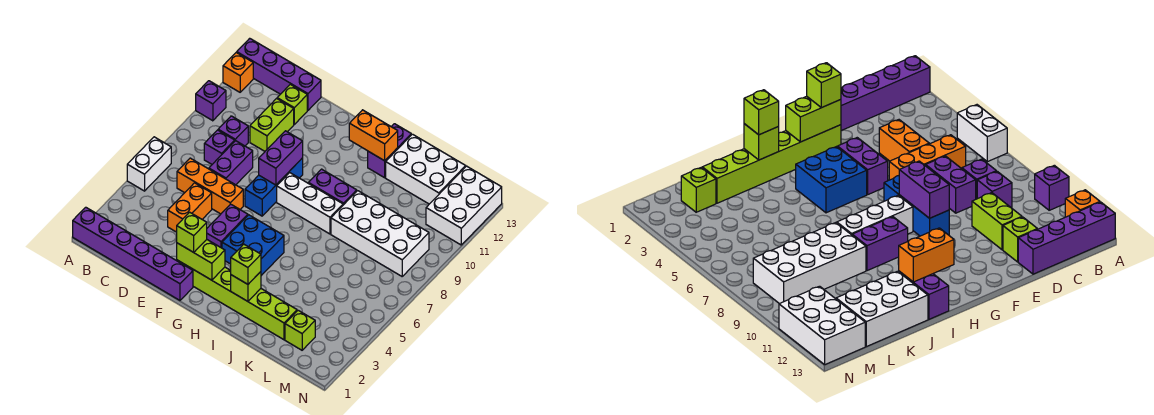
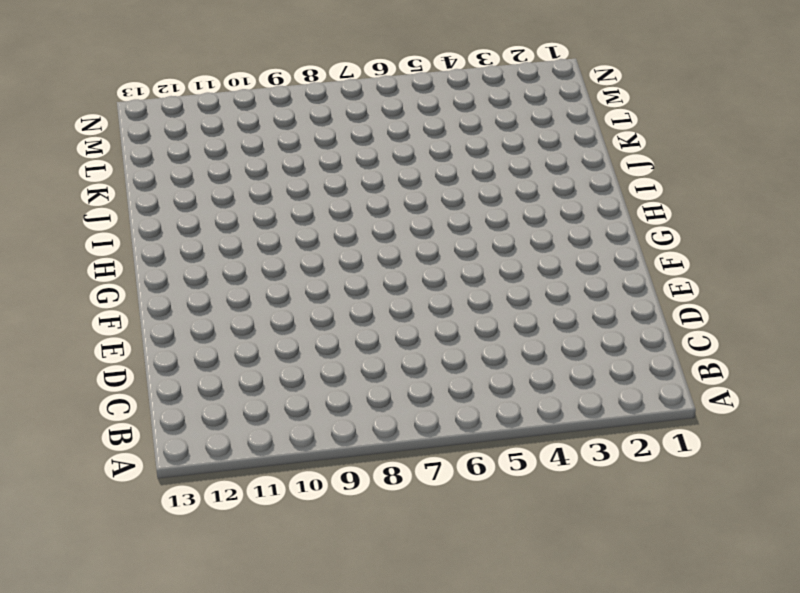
none -> purple 1x6 brick [73,207,193,300]
none -> white 1x2 brick [127,137,171,191]
none -> purple 1x1 brick [196,81,226,121]

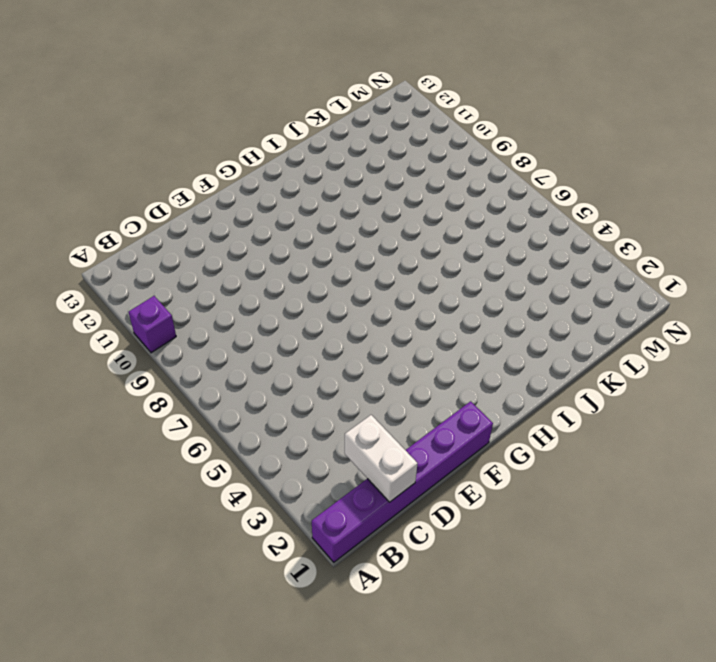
white 1x2 brick [345,415,418,502] -> white 1x2 brick moved to [127,137,171,191]
none -> orange 1x1 brick [223,52,253,92]
none -> purple 1x4 brick [237,38,321,110]
none -> orange 1x3 brick [177,158,243,214]

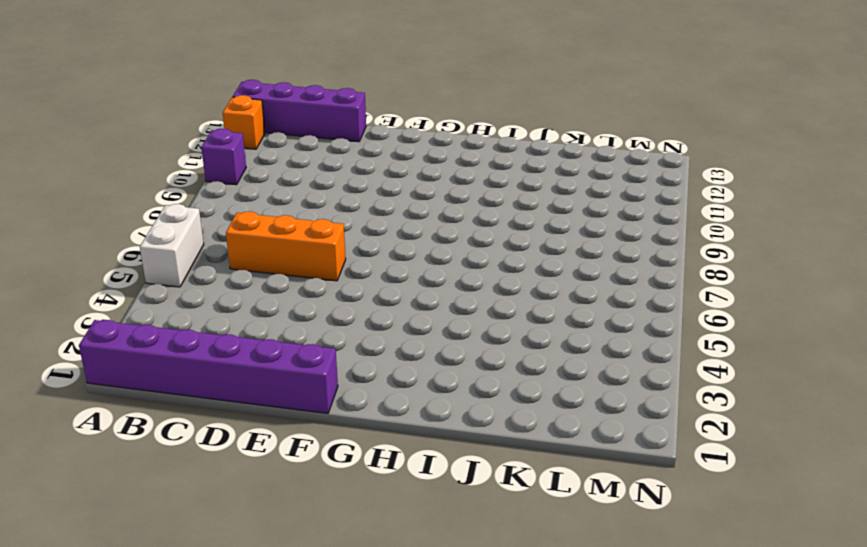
none -> purple 1x1 brick [204,130,235,164]
none -> purple 1x1 brick [218,116,248,146]
none -> orange 1x2 brick [168,183,212,232]

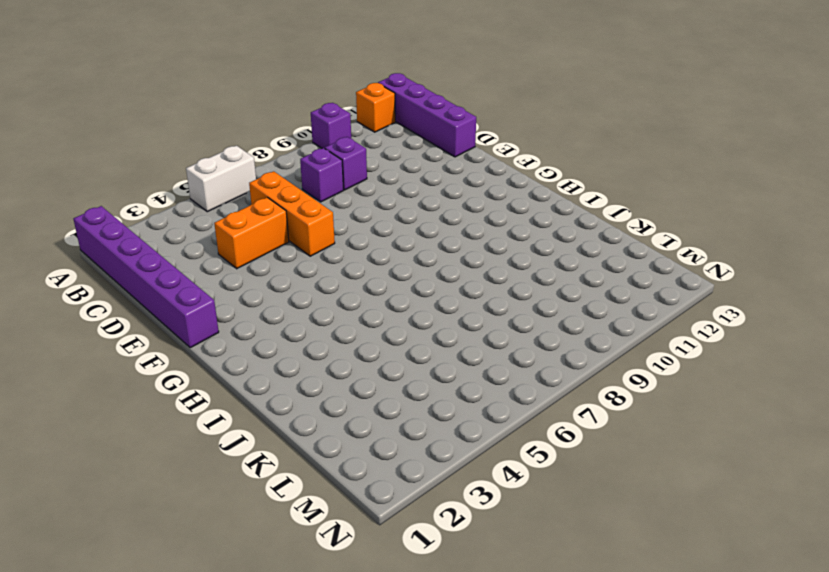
none -> purple 1x2 brick [209,141,253,185]
none -> lime 1x2 brick [250,98,294,151]
none -> lime 1x1 brick [277,84,307,124]

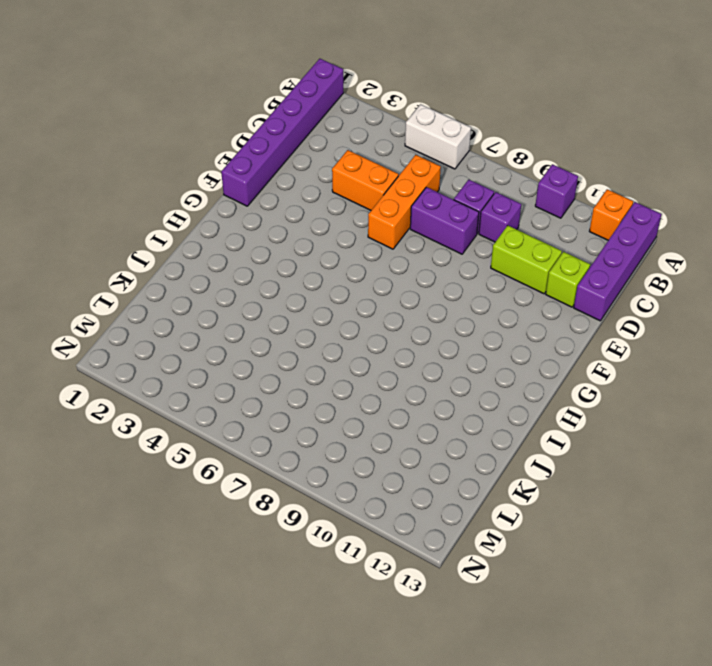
none -> lime 1x6 brick [177,260,297,340]
none -> purple 1x2 brick [207,204,248,248]
none -> blue 1x3 brick [245,158,303,216]

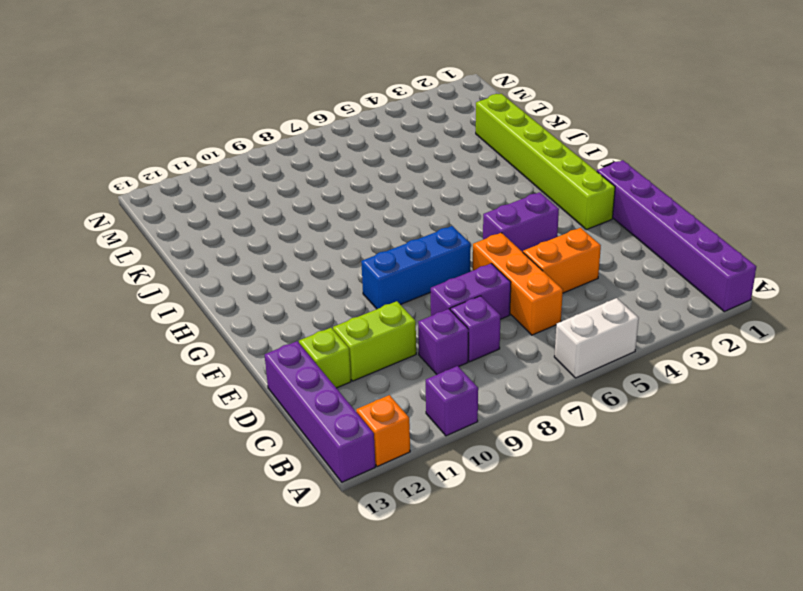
none -> blue 2x2 brick [222,215,284,276]
none -> white 1x3 brick [277,173,343,234]
none -> purple 1x2 brick [308,169,357,205]

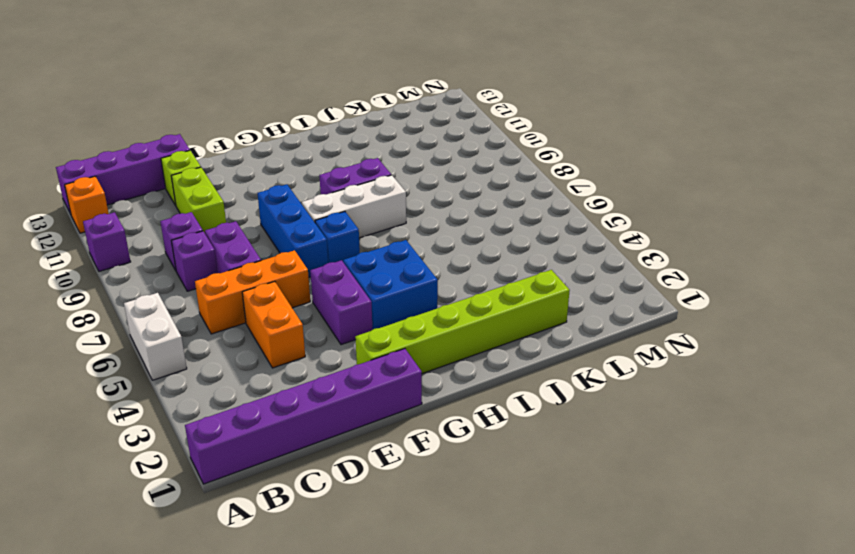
blue 1x1 brick [315,211,360,263] -> none
none -> purple 1x2 brick [368,124,411,178]
none -> white 2x4 brick [331,191,429,276]
none -> white 2x3 brick [386,134,466,204]

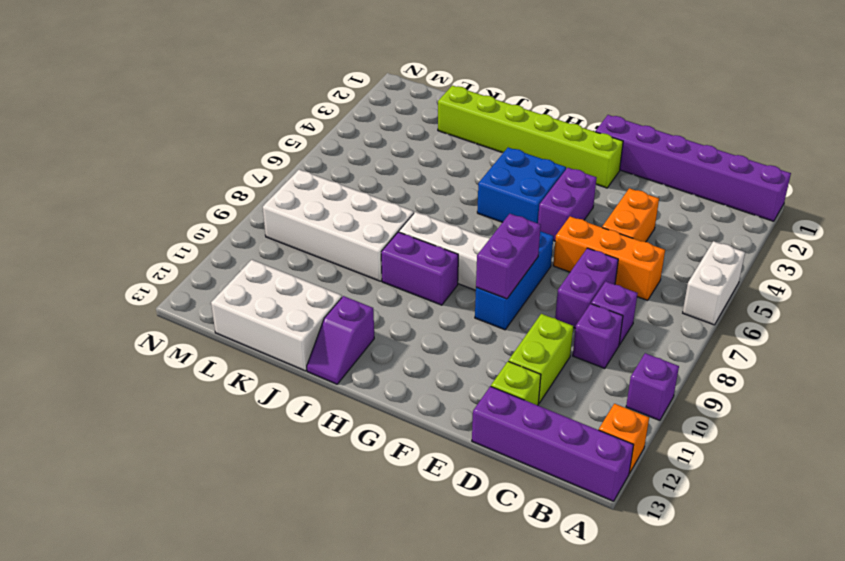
purple 1x2 slope [307,296,374,384] -> purple 1x2 brick [368,124,411,178]
none -> lime 1x1 brick [285,310,315,350]
none -> white 2x3 brick [426,166,502,245]
none -> lime 1x2 brick [177,240,225,280]

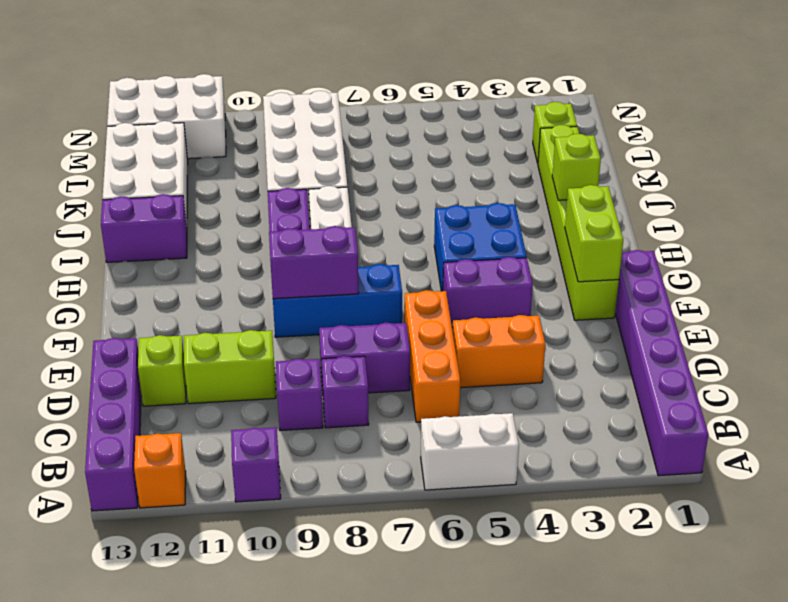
none -> orange 1x2 brick [349,110,398,161]
none -> lime 1x1 brick [177,212,207,252]
none -> lime 1x1 brick [231,244,261,284]

